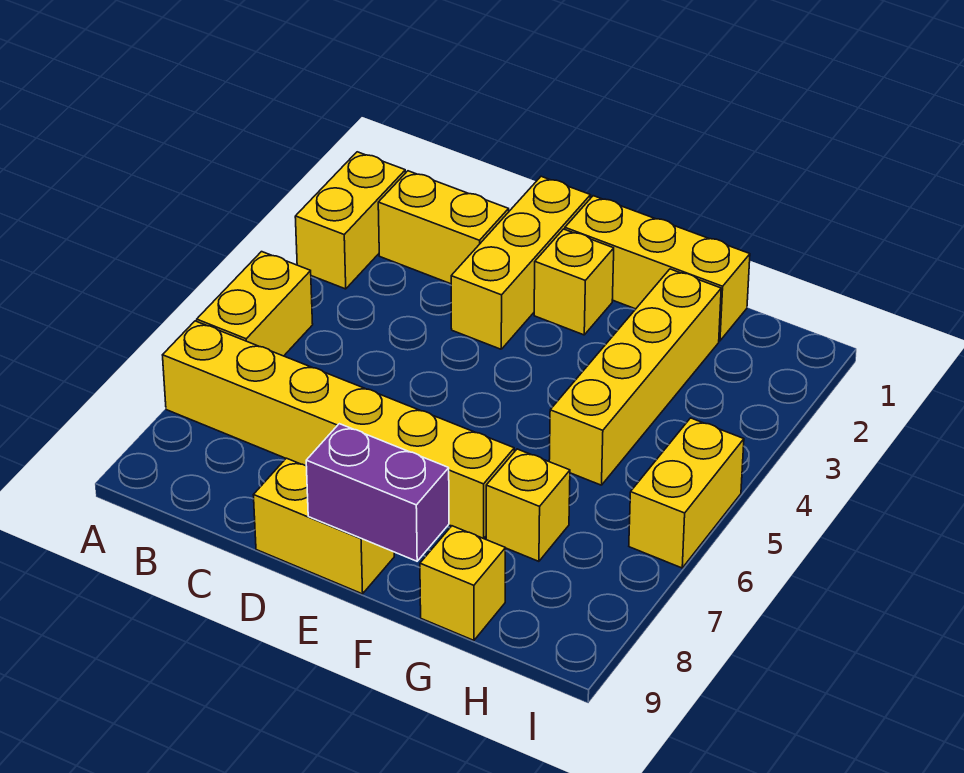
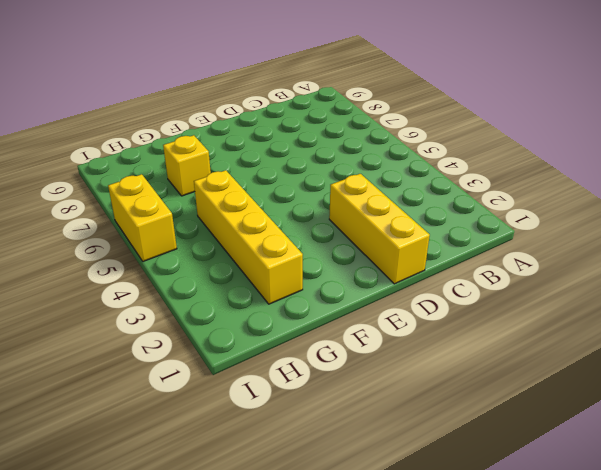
none -> yellow 1x2 brick [295,152,405,289]
none -> yellow 1x2 brick [197,252,313,356]
none -> yellow 1x6 brick [163,321,514,538]

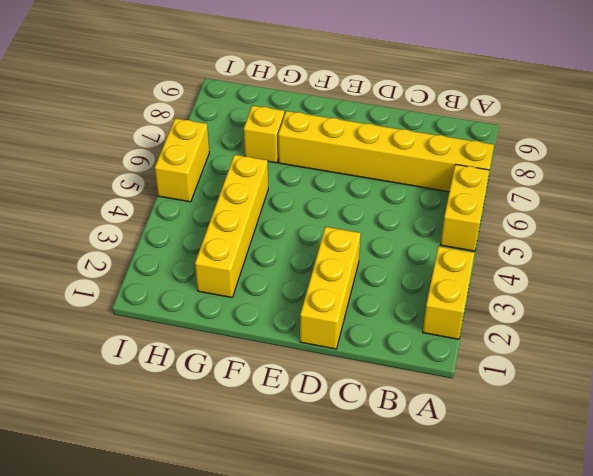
none -> yellow 1x2 brick [378,171,509,284]
none -> yellow 1x2 brick [254,458,394,594]
none -> yellow 1x3 brick [565,196,750,341]

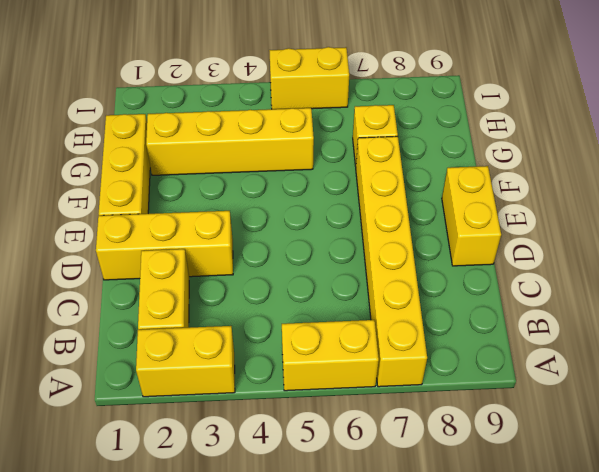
none -> yellow 1x1 brick [534,229,614,335]
none -> yellow 1x1 brick [420,526,506,640]
none -> purple 1x2 brick [306,424,449,561]

